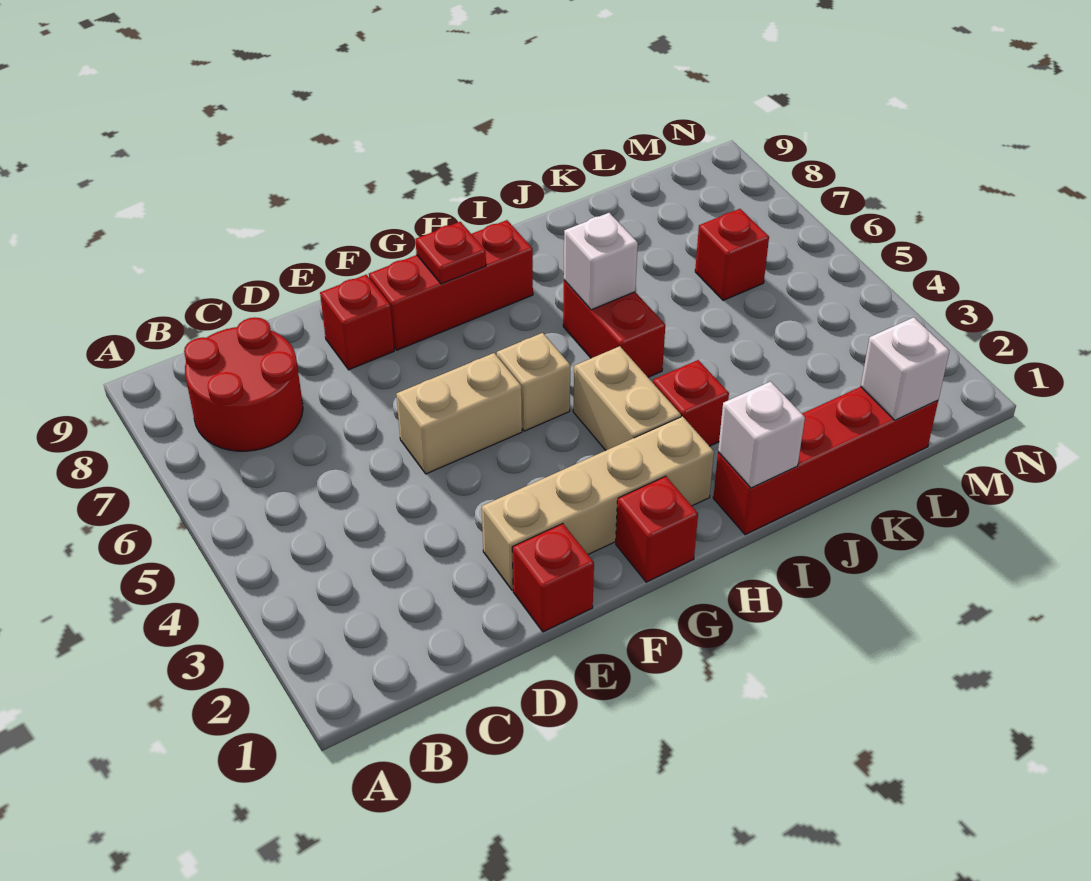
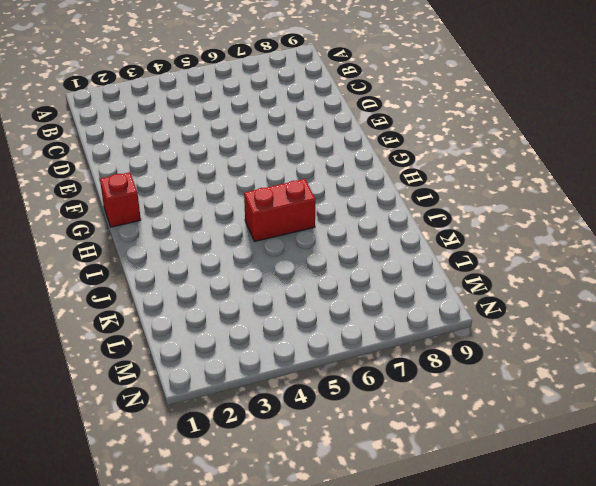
none -> red 2x2 round brick [184,318,303,451]
none -> red 1x1 brick [512,524,594,632]
none -> tan 1x4 brick [482,416,714,590]

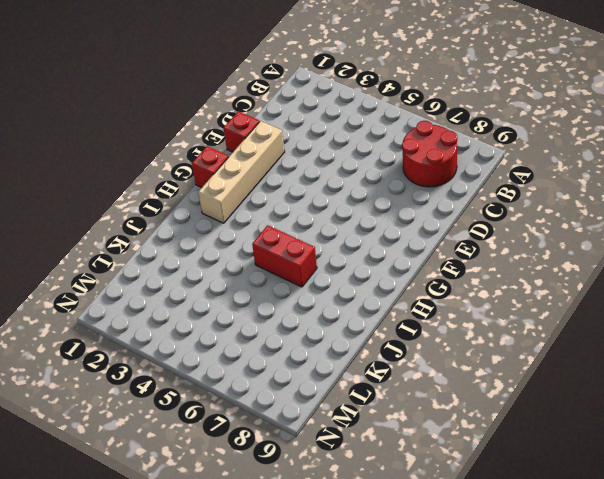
none -> tan 1x2 brick [396,353,522,474]
none -> red 1x1 brick [320,275,394,370]
none -> red 1x3 brick [369,220,533,350]

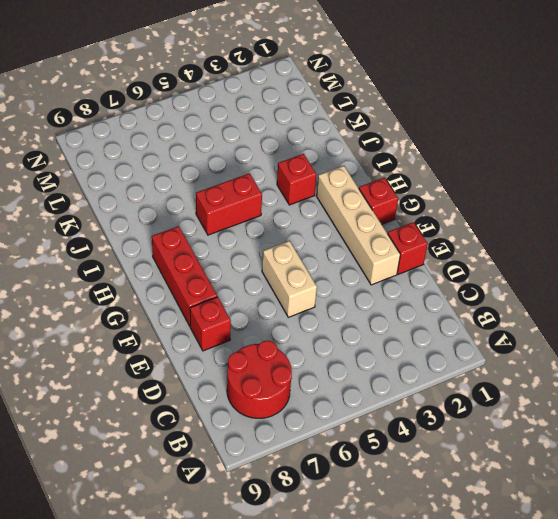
none -> tan 1x1 brick [497,333,570,431]
none -> tan 1x2 brick [573,346,681,450]
none -> red 1x4 brick [713,387,938,535]

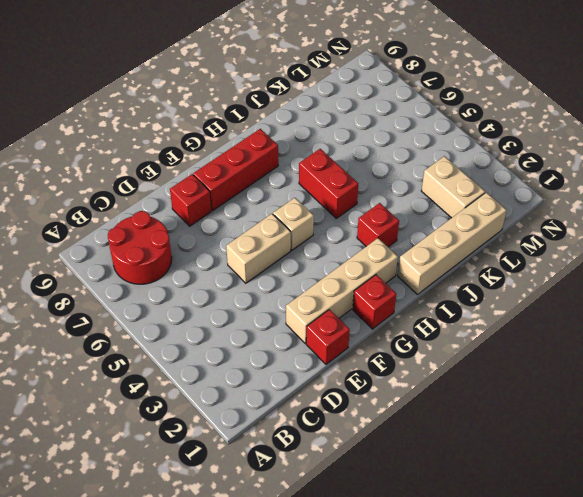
tan 1x4 brick [398,192,507,294] -> red 1x4 brick [713,387,938,535]
tan 1x2 brick [421,156,485,218] -> tan 1x2 brick moved to [573,346,681,450]
none -> red 1x1 brick [695,209,769,300]
none -> red 1x1 plate [415,222,486,284]
none -> white 1x1 brick [718,382,805,488]

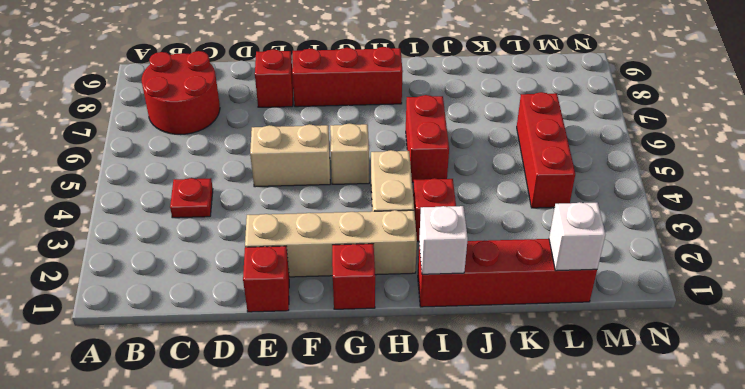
red 1x1 plate [170,178,213,218] -> red 1x1 plate moved to [415,222,486,284]
red 1x3 brick [517,92,575,208] -> red 1x1 brick [695,209,769,300]
none -> white 1x1 brick [564,213,638,310]

